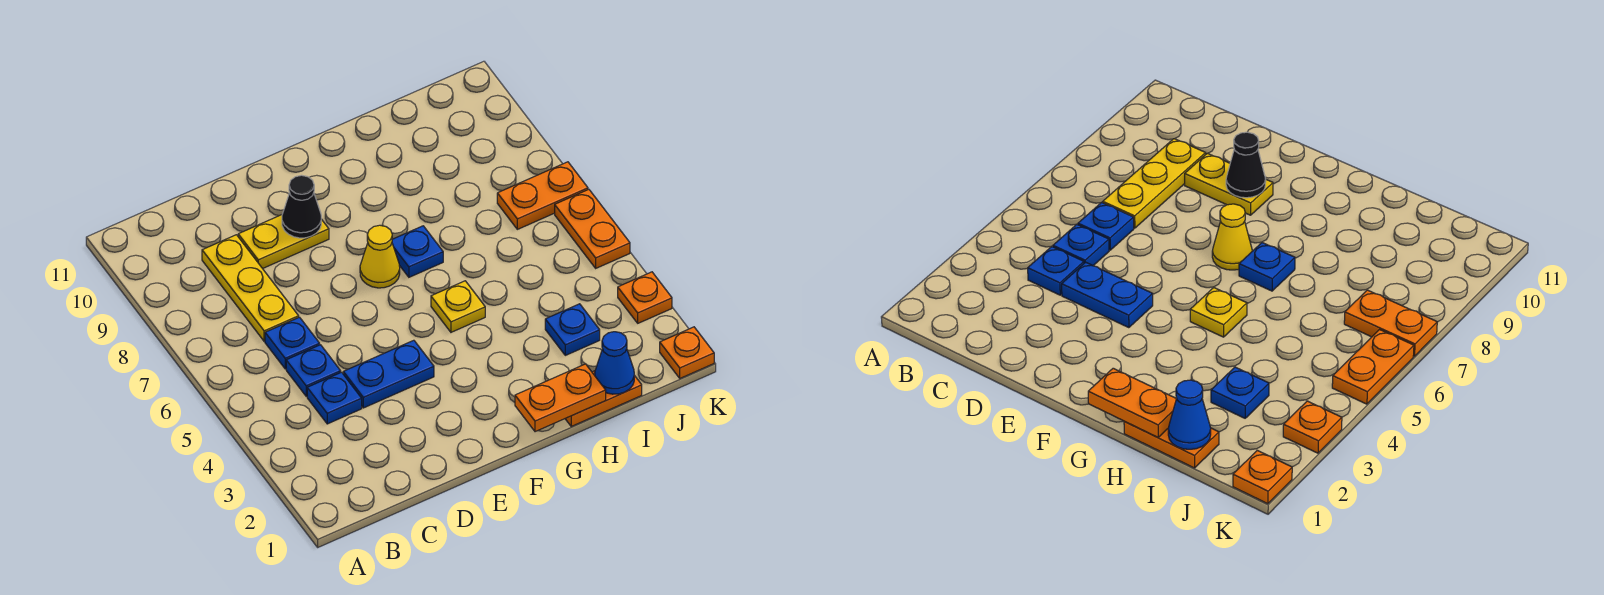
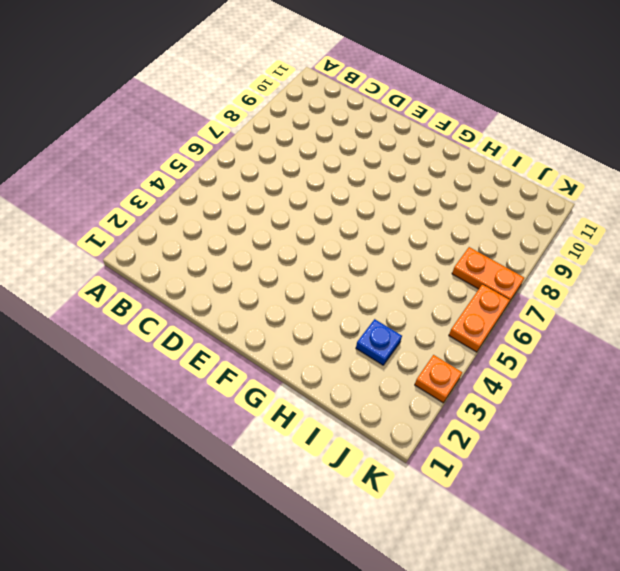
none -> blue 1x1 plate [307,372,362,424]
none -> blue 1x1 plate [286,345,341,396]
none -> blue 1x1 plate [265,317,320,369]

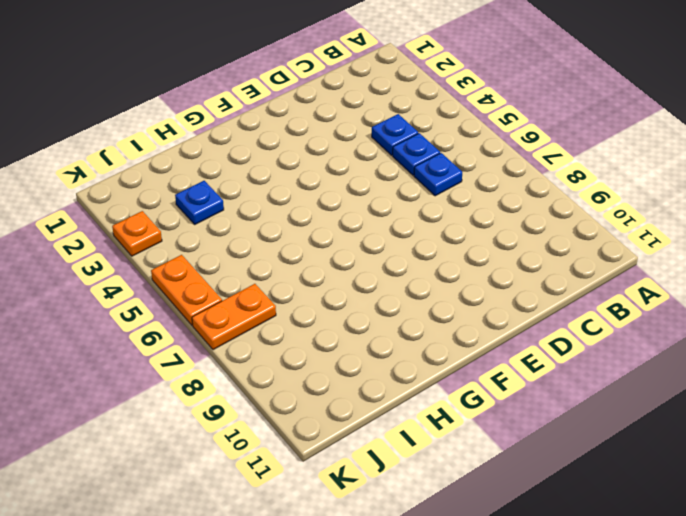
none -> yellow 1x3 plate [202,235,299,341]
none -> blue 1x2 plate [343,340,434,408]
none -> yellow 1x2 plate [238,215,329,269]

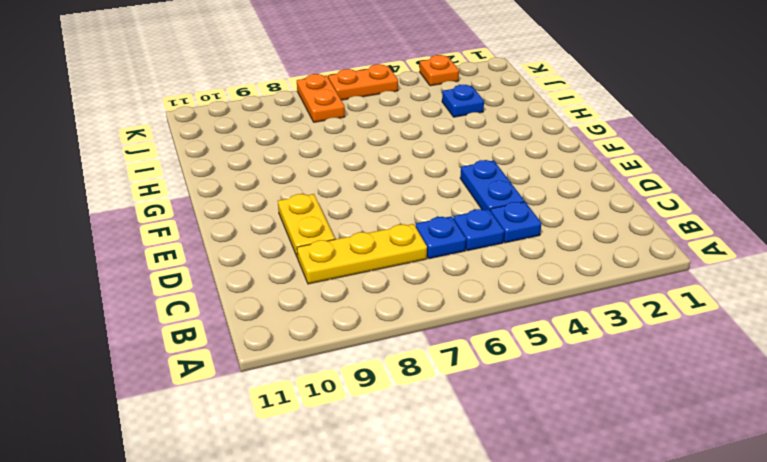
none -> yellow 1x1 cone [360,225,400,288]
none -> yellow 1x1 plate [431,281,485,332]
none -> blue 1x1 plate [392,226,443,277]

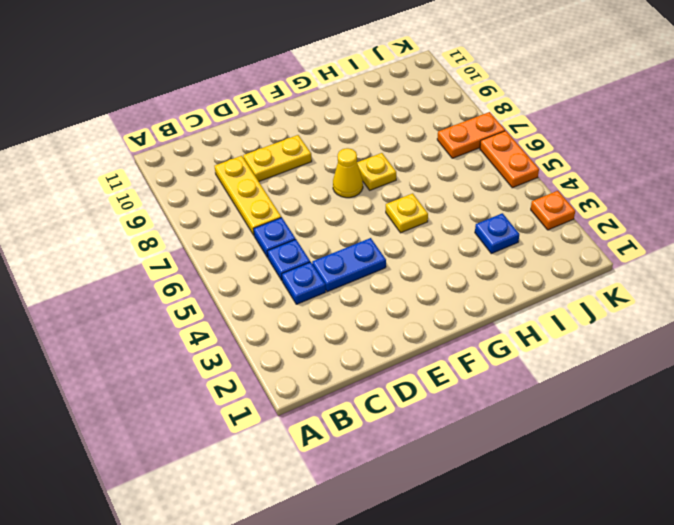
yellow 1x1 plate [357,153,396,190] -> blue 1x1 plate [392,226,443,277]
none -> orange 1x2 plate [565,371,642,426]
none -> orange 1x1 plate [660,327,714,378]
none -> black 1x1 cone [282,175,321,238]

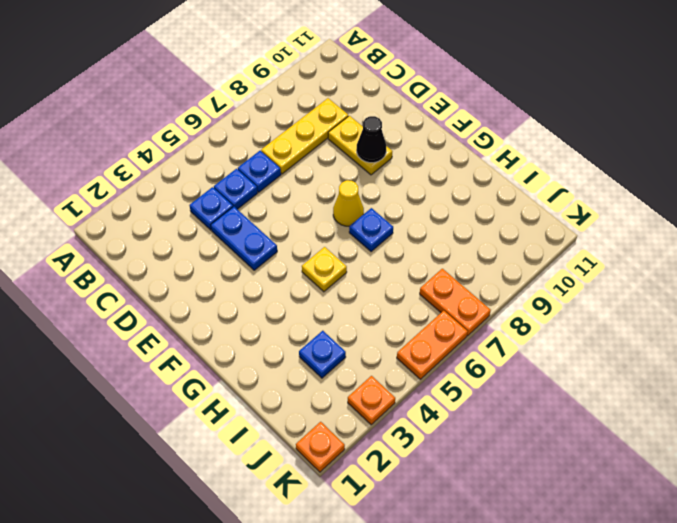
none -> orange 1x2 plate [565,371,642,426]
none -> orange 1x2 plate [515,364,606,432]
none -> blue 1x1 cone [595,332,634,394]

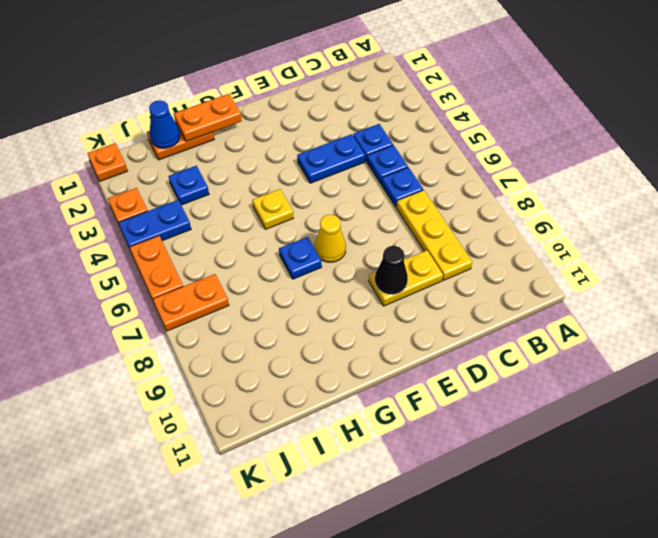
blue 1x2 plate [118,200,191,249] -> none

